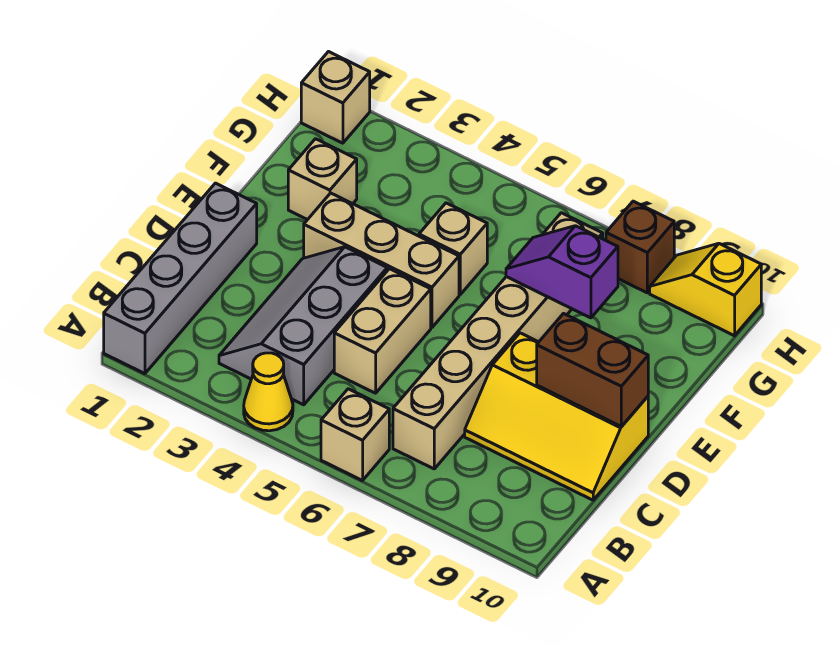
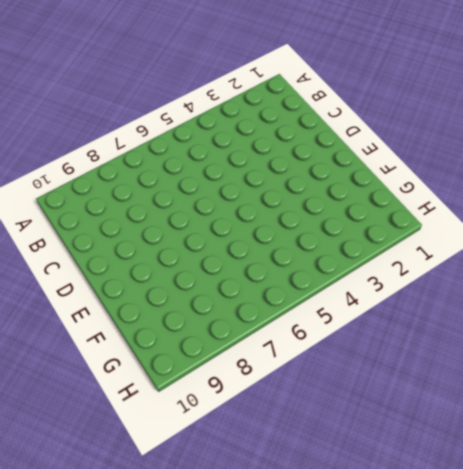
none -> grey 1x4 brick [104,183,257,374]
none -> yellow 1x1 cone [244,353,293,431]
none -> tan 1x1 brick [321,389,389,481]

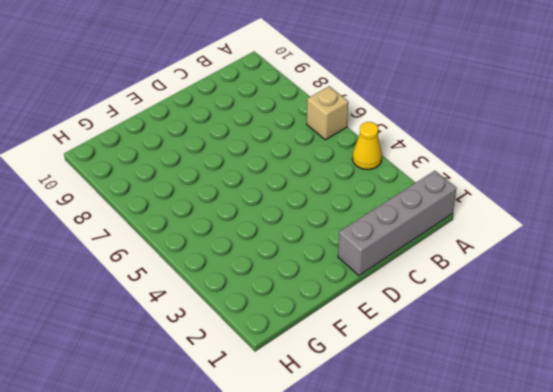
none -> grey 2x3 slope [219,247,387,405]
none -> tan 1x6 brick [393,213,603,469]
none -> tan 1x2 brick [334,269,431,393]

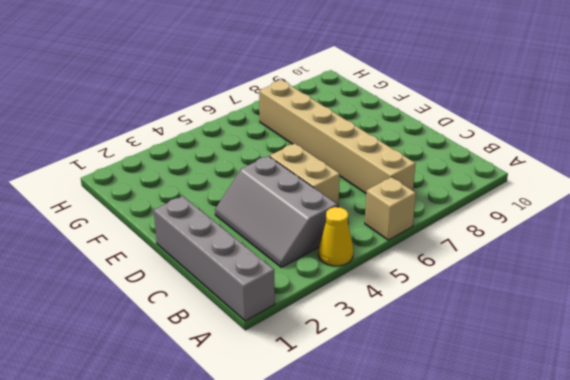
none -> yellow 2x3 slope [465,333,648,500]
none -> tan 1x3 brick [304,193,459,327]
none -> tan 1x1 brick [288,139,357,220]

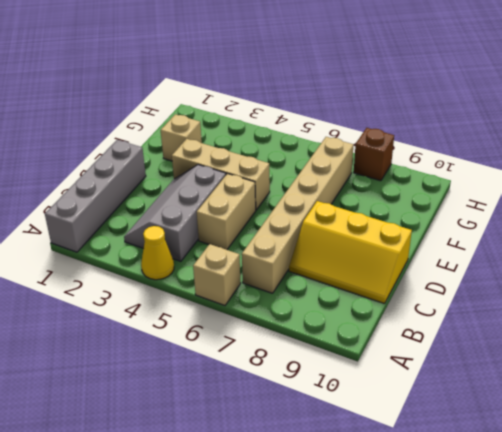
none -> tan 1x1 brick [419,203,487,294]
none -> tan 1x1 brick [301,52,370,143]
none -> yellow 1x2 slope [650,244,761,336]

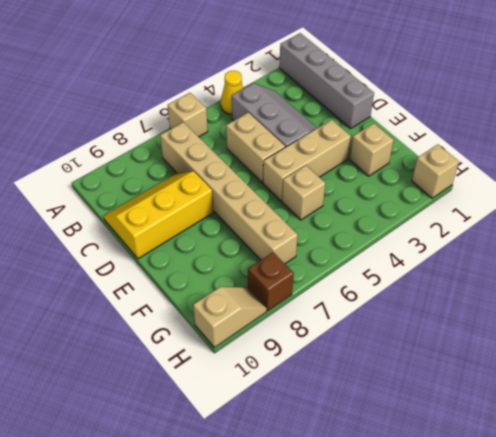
tan 1x2 slope [193,287,267,348] -> yellow 1x2 slope [650,244,761,336]
none -> brown 1x2 brick [537,314,648,427]
none -> purple 1x2 slope [506,226,618,318]

